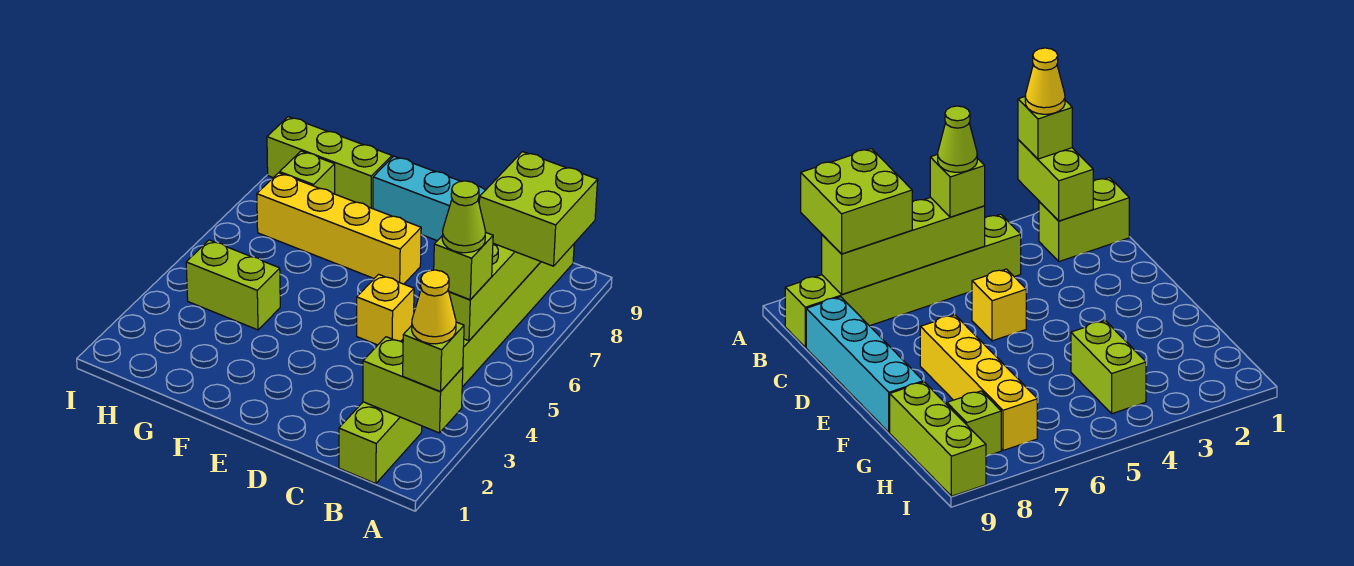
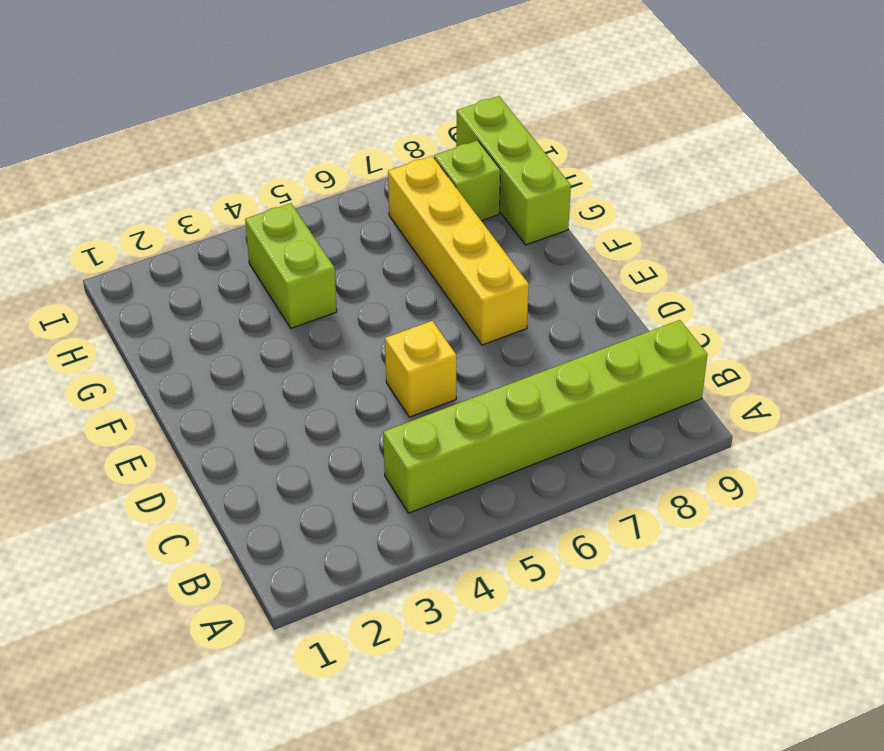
none -> lime 1x2 brick [339,402,422,484]
none -> cyan 1x4 brick [373,156,485,241]
none -> lime 1x2 brick [363,337,463,433]

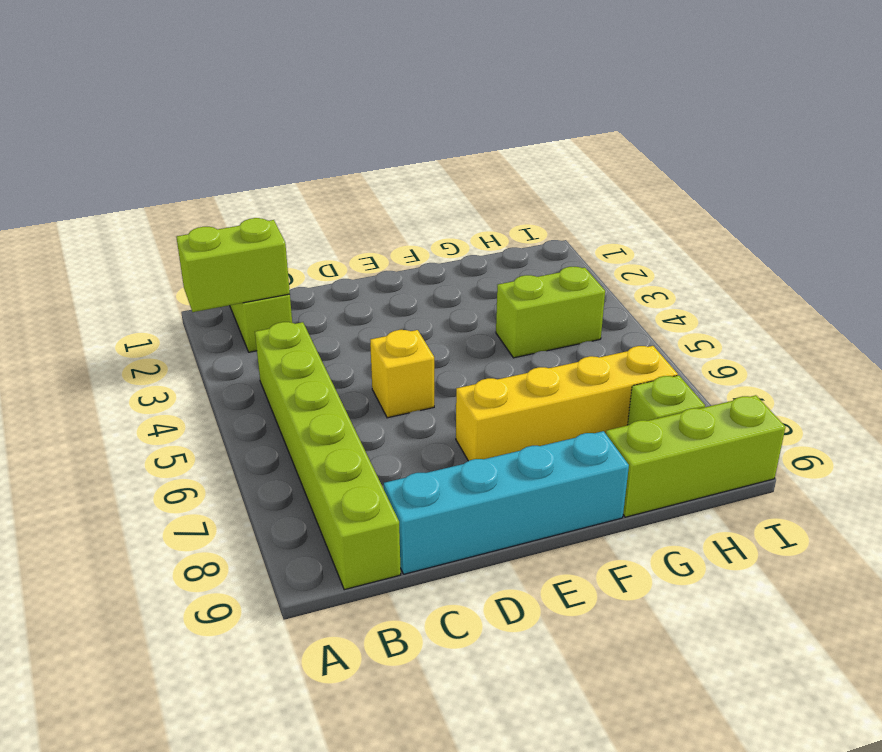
none -> lime 1x4 brick [449,243,541,341]
none -> lime 1x1 brick [403,322,464,392]
none -> lime 2x2 brick [479,152,598,266]

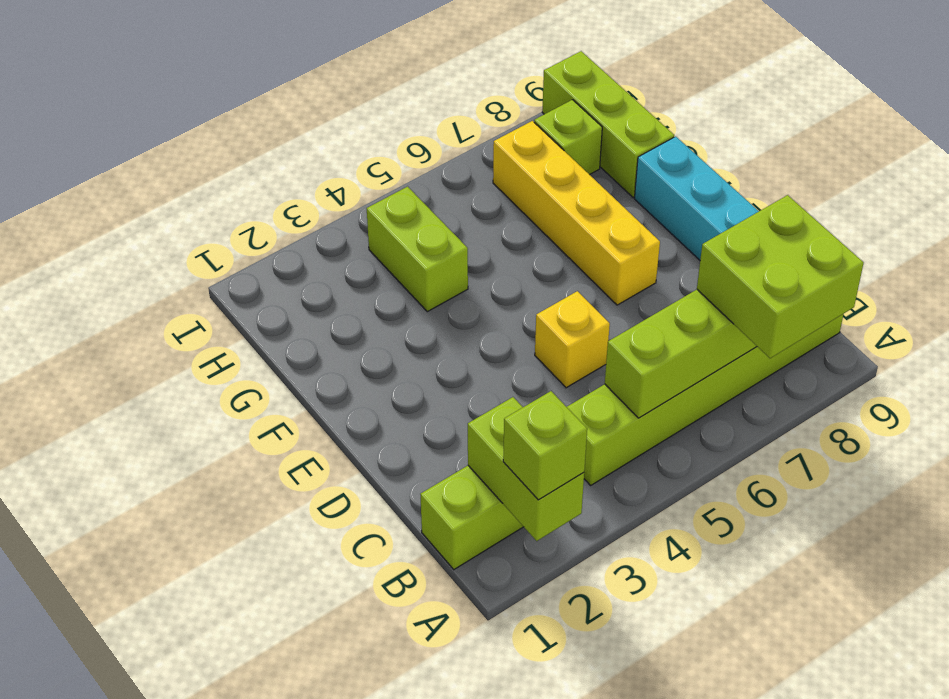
none -> lime 1x1 brick [434,232,493,300]
none -> yellow 1x1 cone [412,270,456,344]
none -> lime 1x1 cone [442,181,485,253]

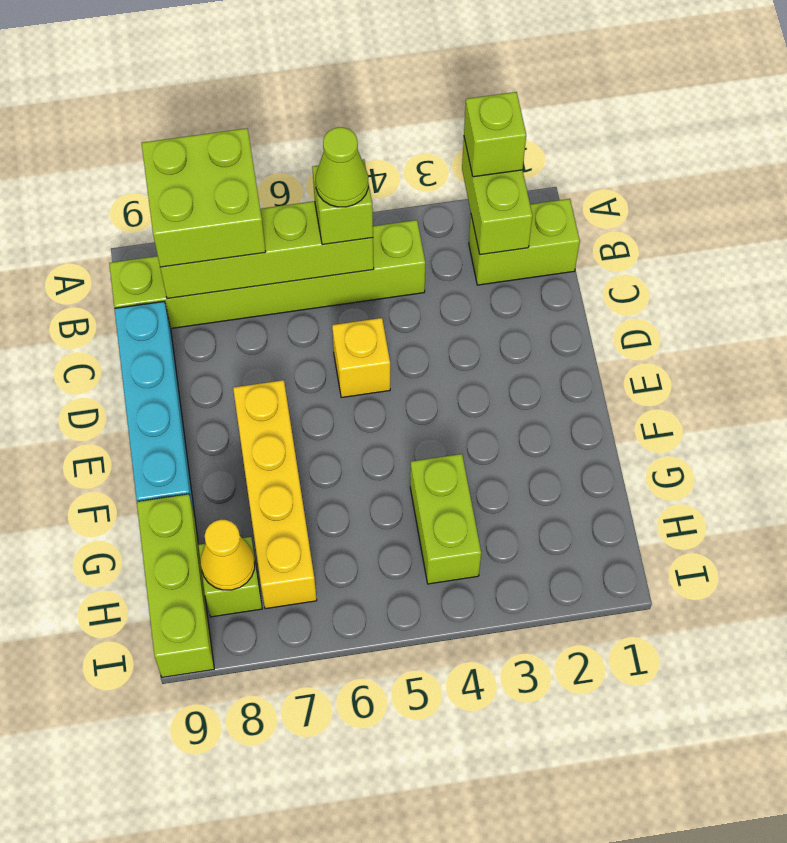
yellow 1x1 cone [201,520,255,590] -> yellow 1x1 cone moved to [412,270,456,344]

